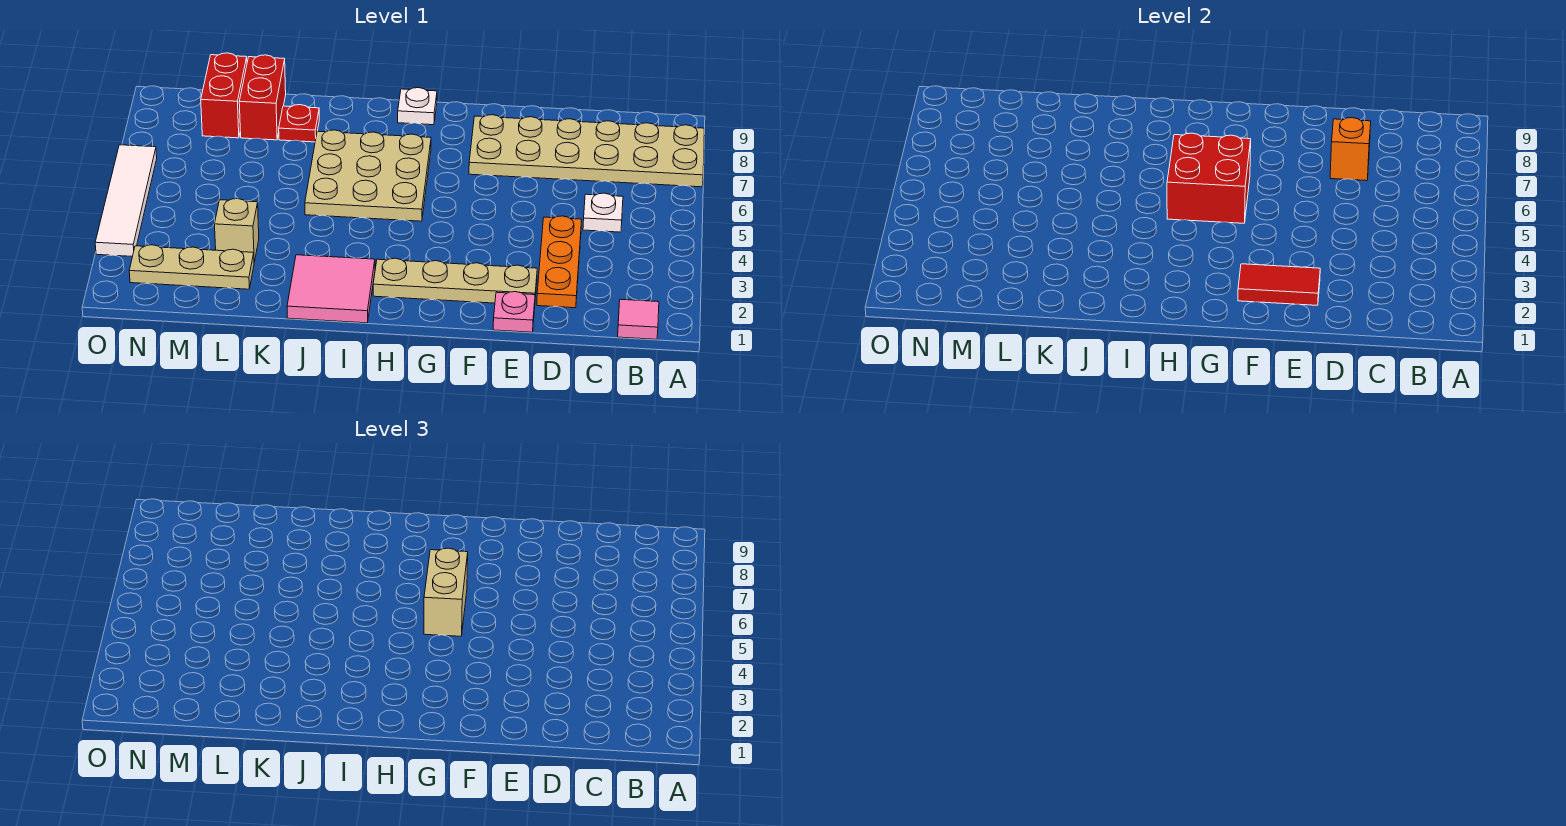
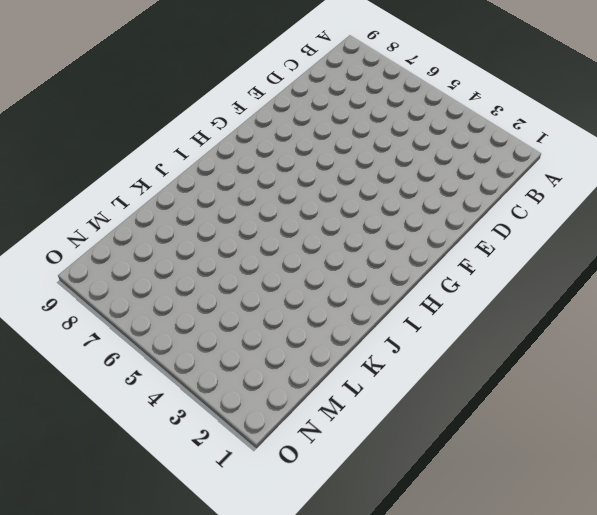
none -> tan 2x6 plate [469,115,704,187]
none -> pink 1x1 tile [618,299,659,339]
none -> white 1x1 plate [583,193,623,232]

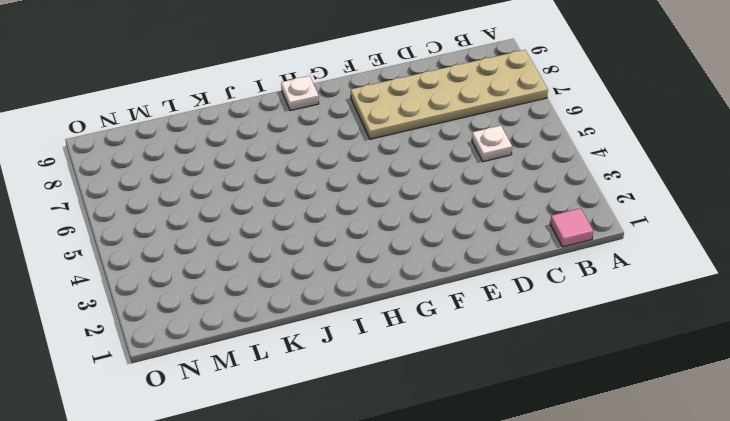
none -> orange 1x3 plate [537,216,582,308]
none -> pink 1x1 plate [493,292,535,332]
none -> tan 1x4 plate [373,258,537,303]

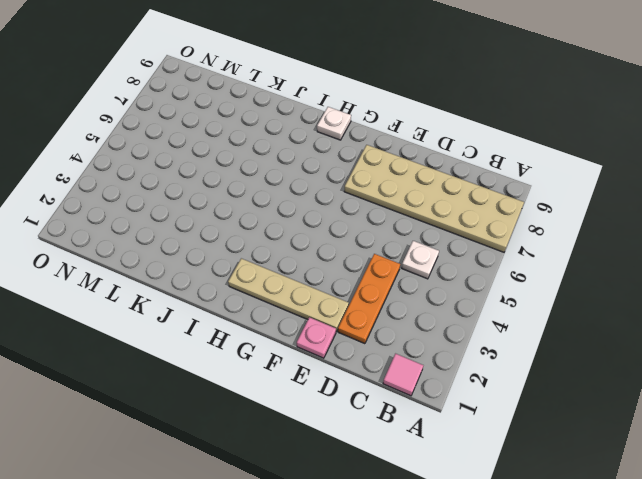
none -> tan 3x3 plate [305,130,431,221]
none -> pink 2x2 tile [287,255,375,323]
none -> red 1x1 plate [279,105,319,142]

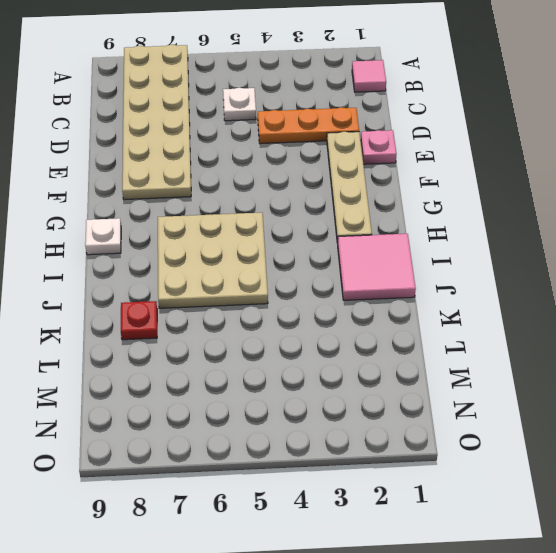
none -> tan 1x3 plate [129,245,254,289]
none -> tan 1x1 brick [215,199,259,262]
none -> red 1x2 brick [239,55,286,140]

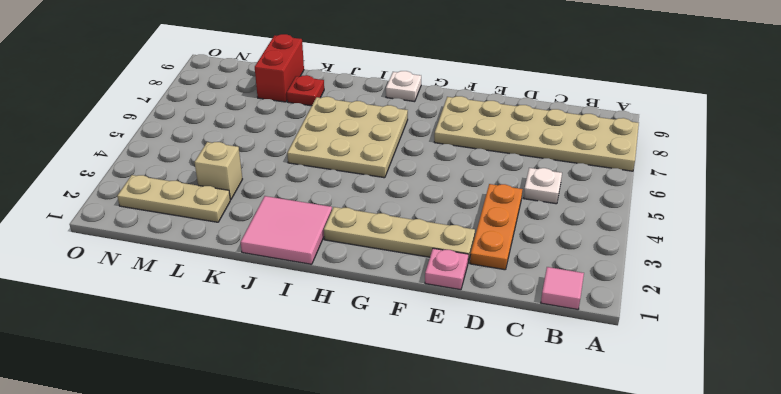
none -> red 1x2 brick [201,53,247,138]
none -> white 1x4 tile [95,145,157,256]
none -> orange 1x1 brick [1330,118,1371,181]

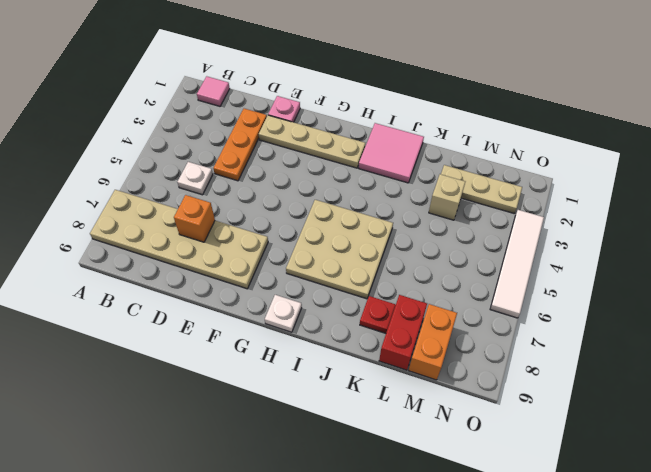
orange 1x2 brick [409,304,457,380] -> red 1x2 brick [201,53,247,138]
none -> red 1x2 tile [1238,264,1320,305]
none -> red 2x2 brick [1167,133,1251,223]
none -> tan 1x2 brick [424,548,468,636]

